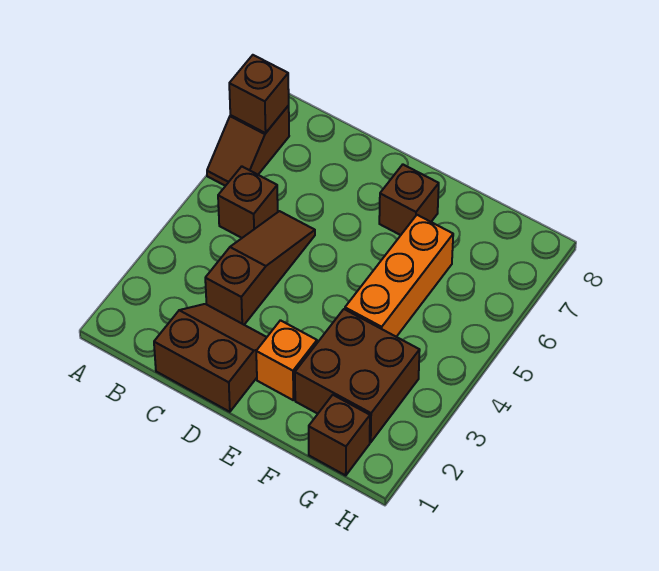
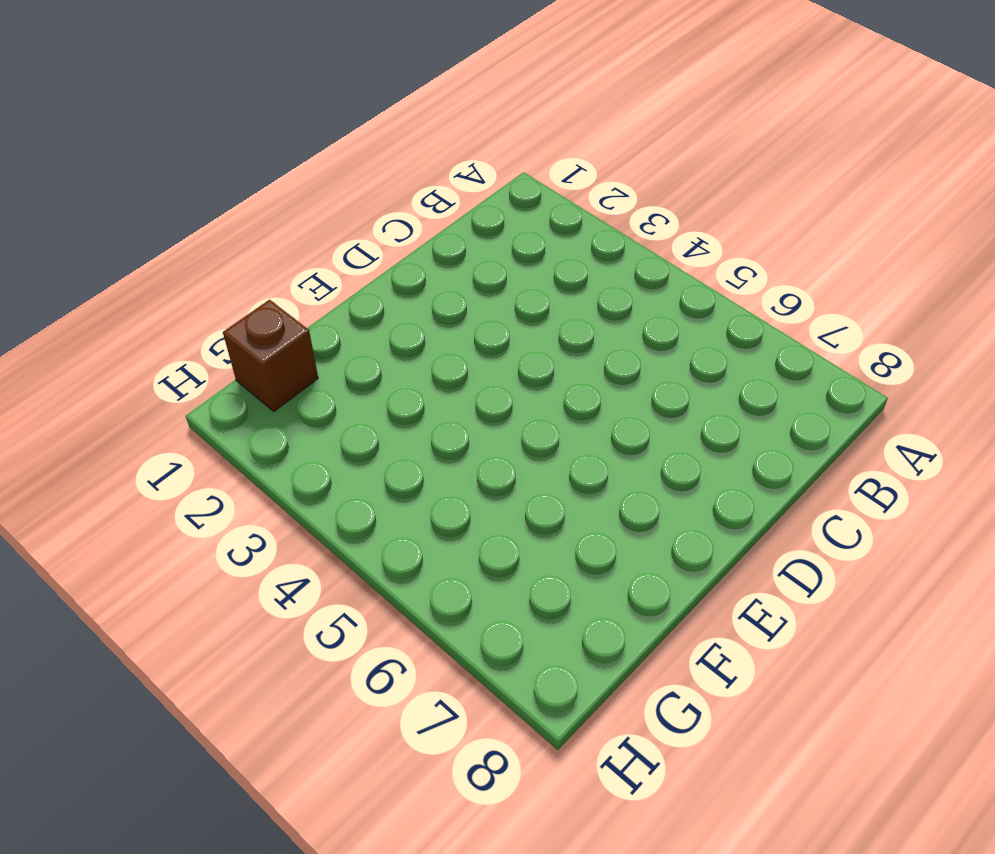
none -> brown 1x2 slope [207,106,289,186]
none -> brown 1x1 brick [218,166,278,238]

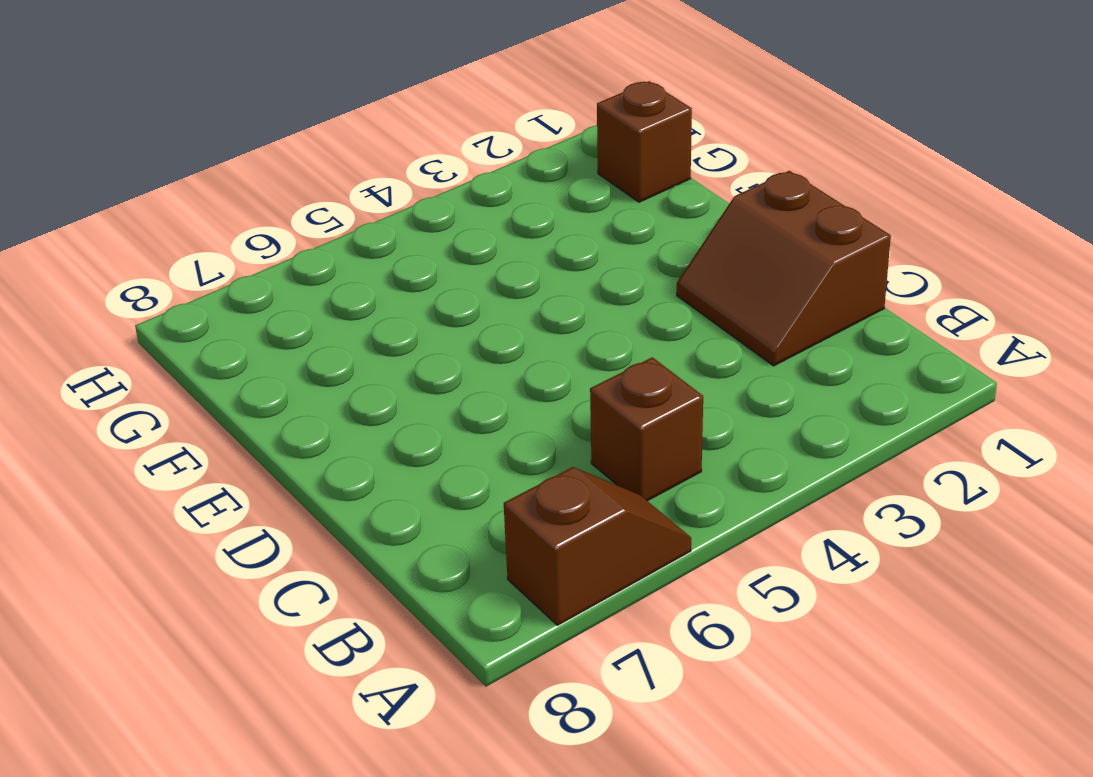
none -> brown 1x3 slope [205,211,315,325]
none -> orange 1x1 brick [256,320,317,400]

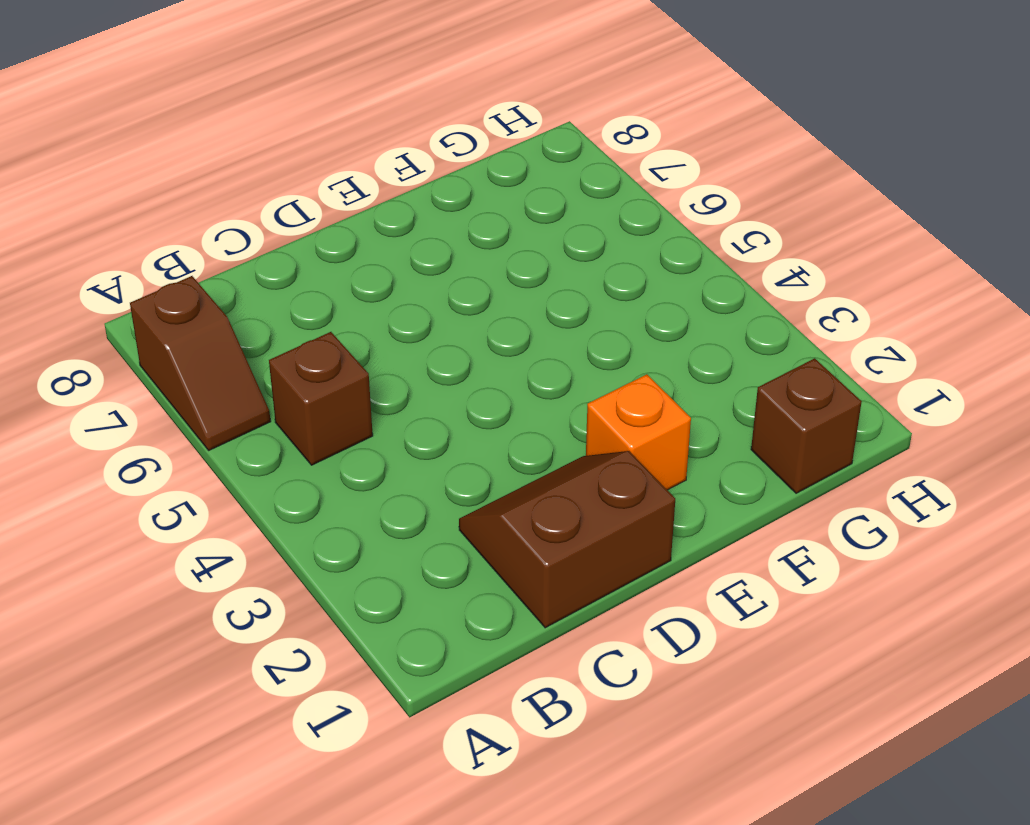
none -> brown 1x3 slope [205,211,315,325]
none -> brown 1x1 brick [379,165,439,235]

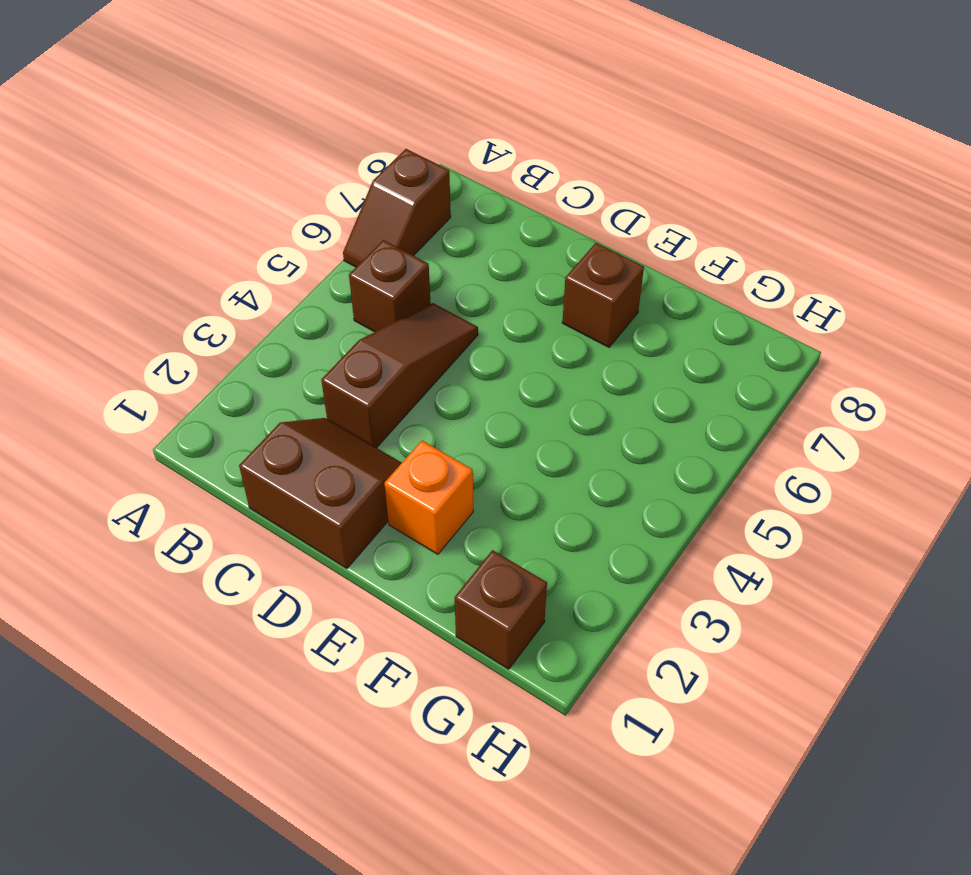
none -> brown 2x2 brick [295,309,420,442]
none -> orange 1x3 brick [345,215,453,337]

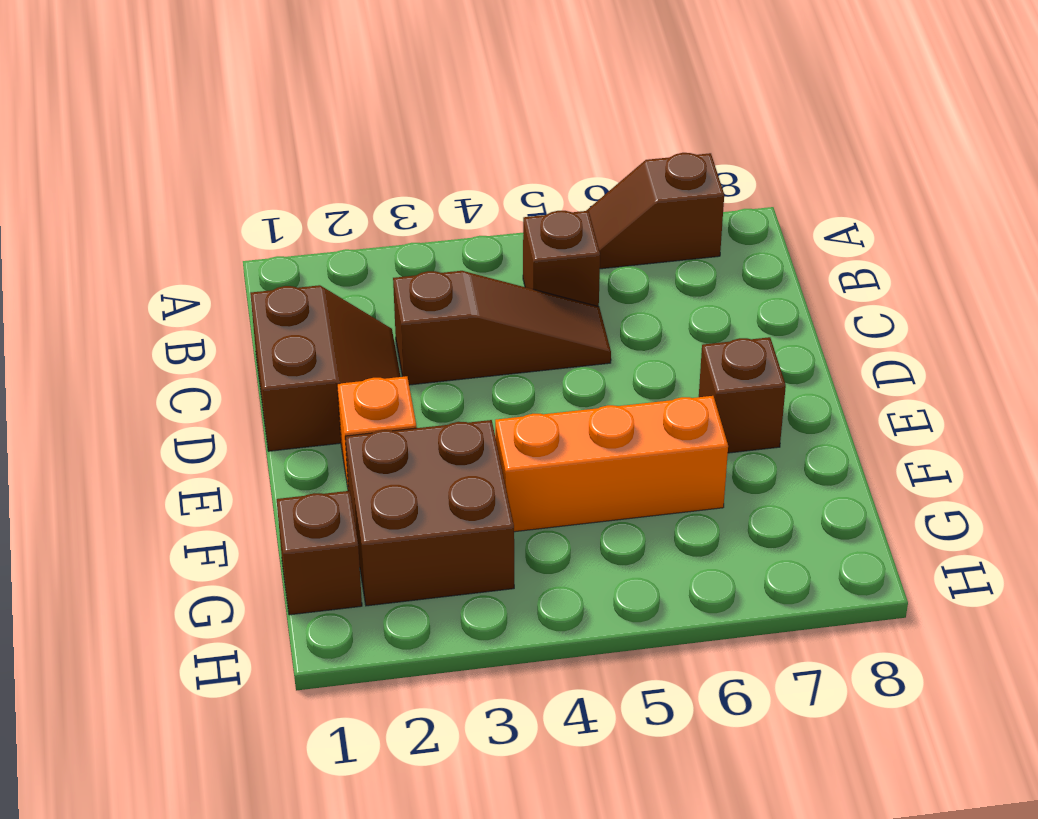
none -> brown 1x1 brick [229,55,289,133]

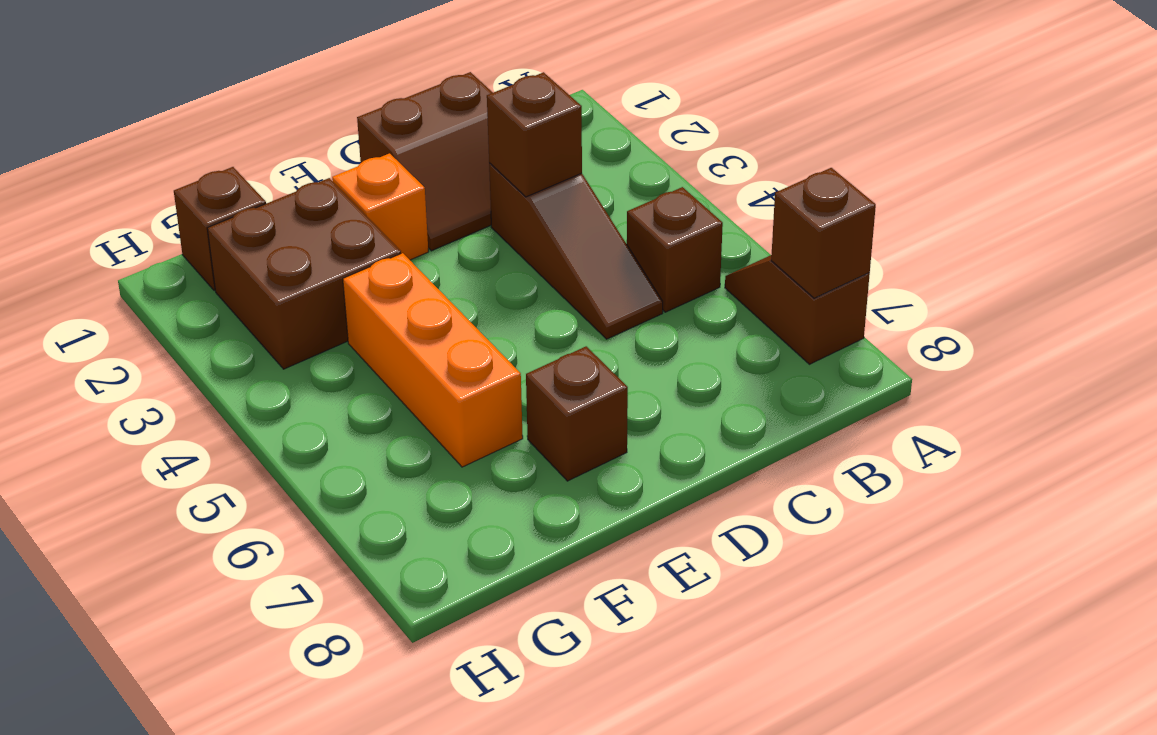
brown 1x1 brick [487,72,582,197] -> none

